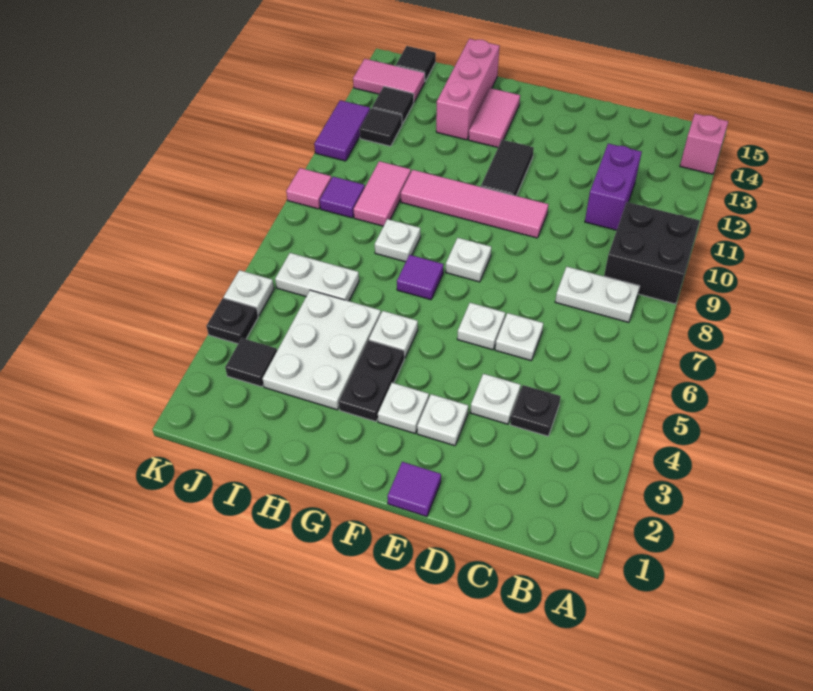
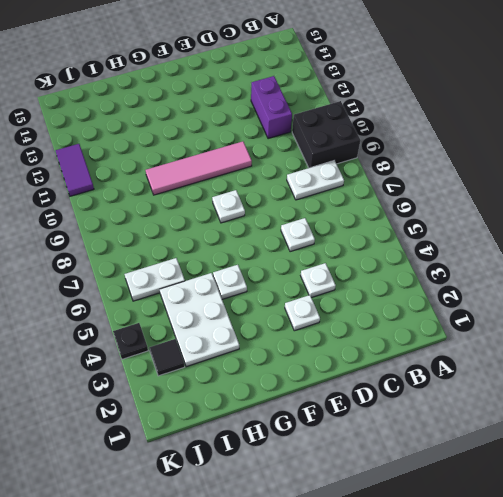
none -> pink 1x1 brick [680,114,728,174]
none -> black 1x1 plate [510,385,561,436]
none -> purple 1x1 tile [387,462,441,517]
none -> white 1x1 plate [457,303,505,350]

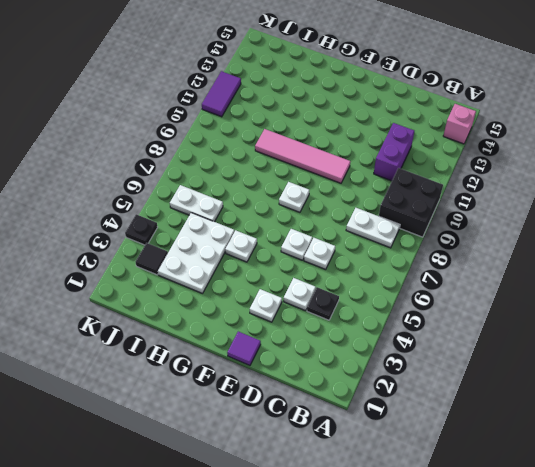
none -> white 1x1 plate [378,383,429,433]
none -> black 1x2 tile [481,140,534,196]
none -> black 1x2 plate [339,340,404,422]
none -> purple 1x1 tile [397,255,444,300]

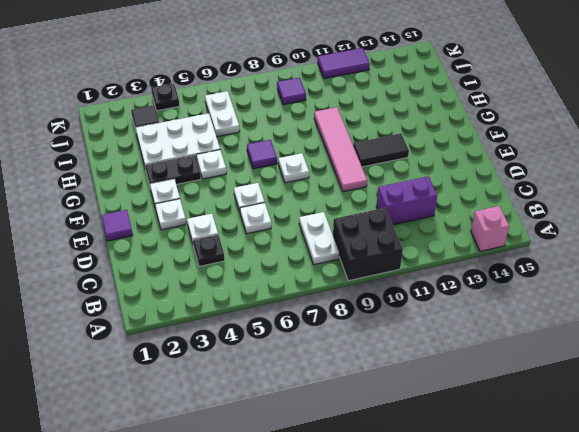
none -> pink 1x2 tile [469,88,520,147]
none -> white 1x1 plate [375,219,420,262]
none -> pink 1x3 brick [436,39,500,140]
none -> pink 1x2 tile [354,161,411,226]

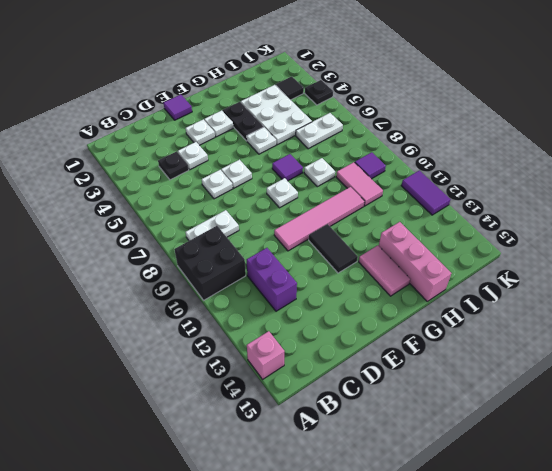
none -> black 1x1 tile [360,108,402,146]
none -> black 1x1 tile [372,87,414,124]
none -> pink 1x2 tile [353,59,425,102]
none -> black 1x1 tile [396,46,436,81]

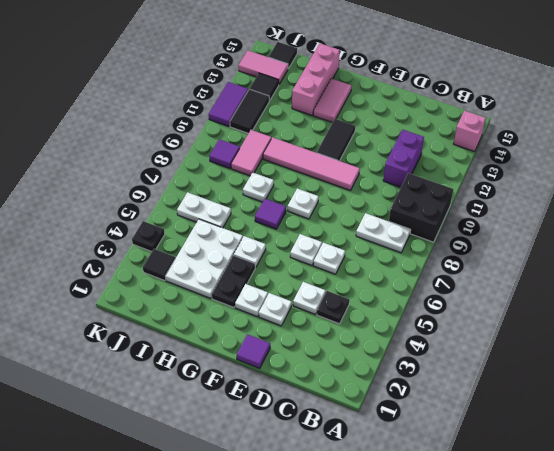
black 1x2 tile [230,89,269,133] -> black 1x1 tile [360,108,402,146]
none -> white 1x1 plate [224,270,274,316]
none -> pink 1x1 tile [286,168,331,209]

